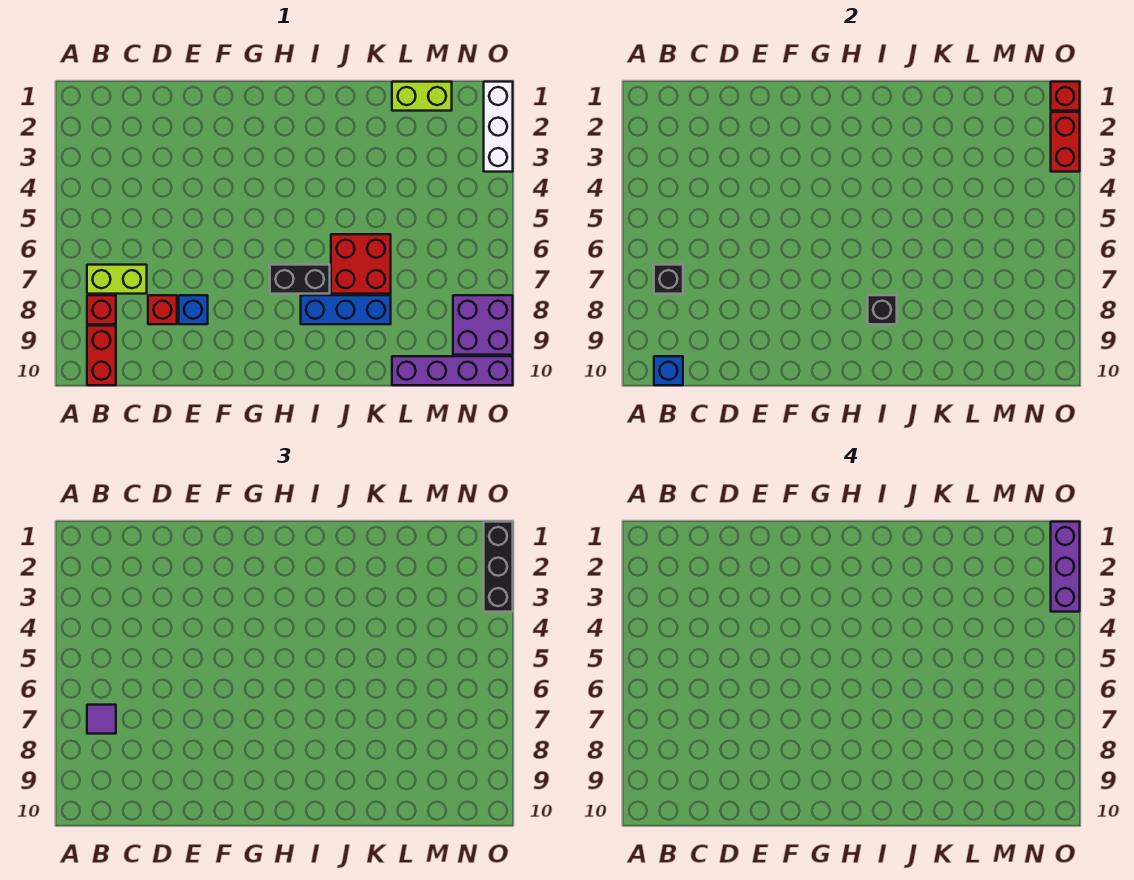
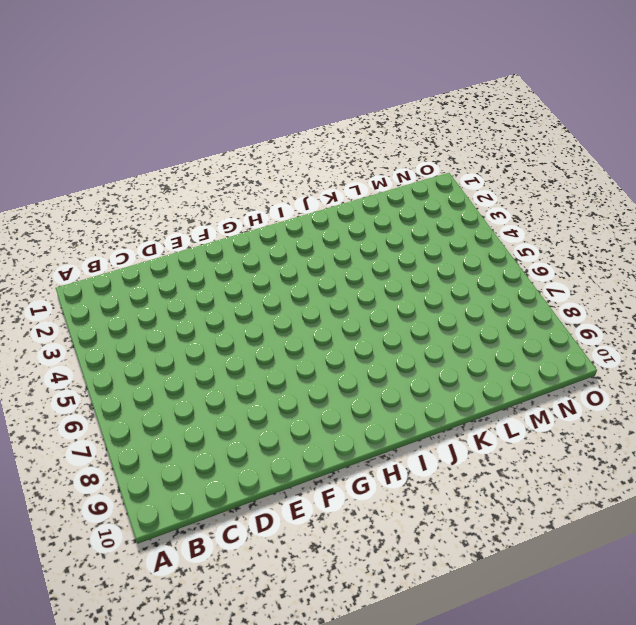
none -> lime 1x2 brick [87,265,147,294]
none -> red 1x1 brick [87,295,116,324]
none -> red 1x2 brick [87,326,116,385]

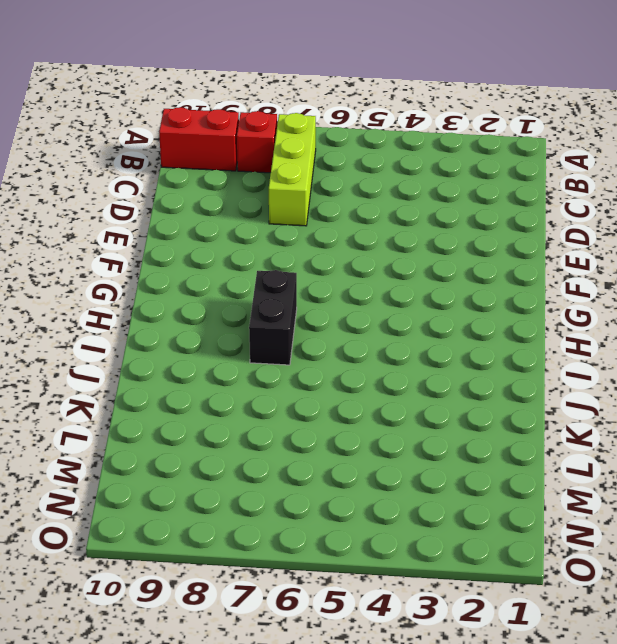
lime 1x3 brick [269,113,316,226] -> lime 1x2 brick [87,265,147,294]
none -> red 1x1 brick [148,295,177,324]
none -> blue 1x1 brick [179,295,208,324]
none -> blue 1x3 brick [301,295,391,324]

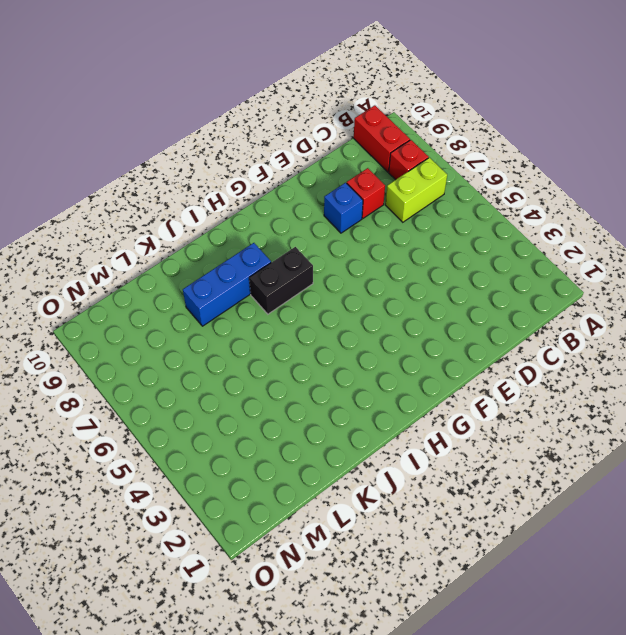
none -> red 2x2 brick [331,234,391,294]
none -> lime 1x2 brick [392,82,452,111]
none -> purple 1x4 brick [392,356,513,385]

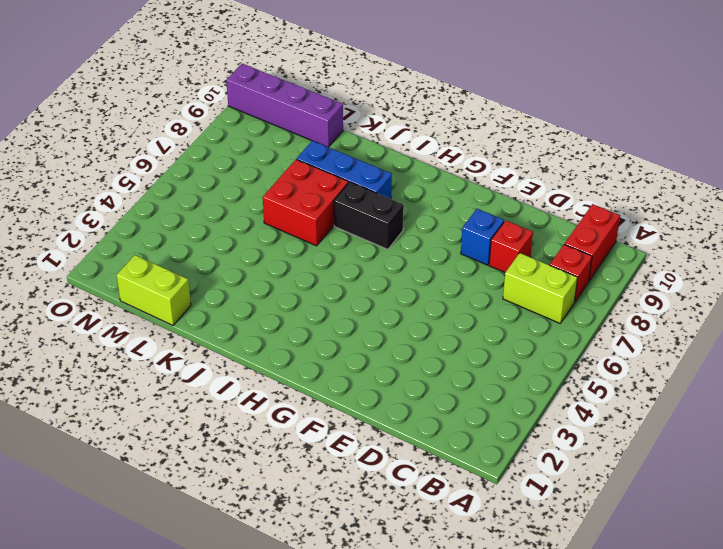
none -> purple 2x2 brick [453,295,513,355]
none -> white 1x3 brick [484,82,513,172]
none -> black 1x1 brick [654,265,683,294]

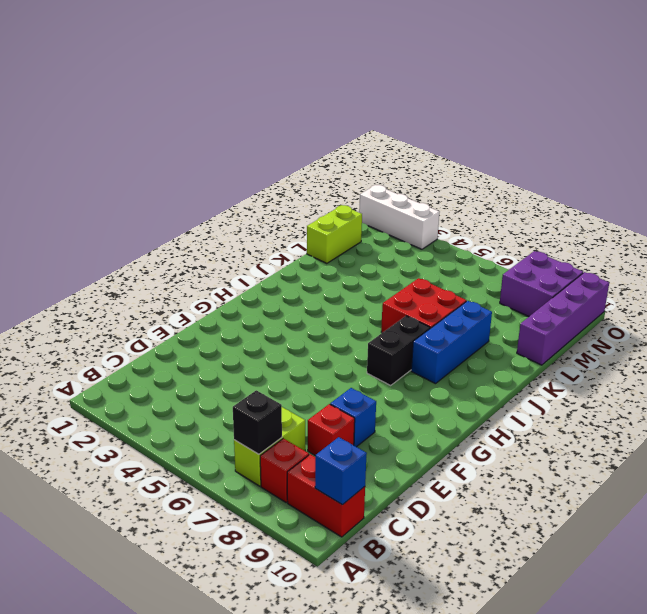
none -> black 1x1 brick [868,295,897,324]
none -> red 1x1 brick [1051,82,1080,111]
none -> red 1x2 brick [1051,112,1080,172]

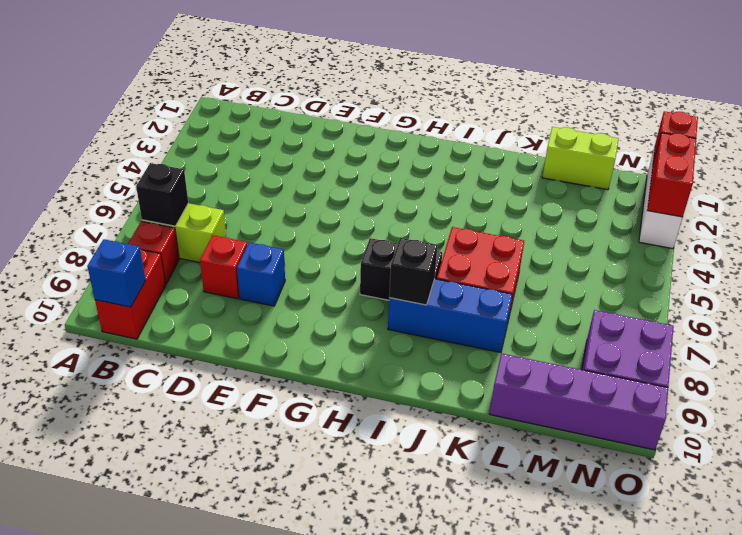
none -> purple 1x1 tile [87,705,116,734]
none -> black 1x3 brick [484,522,513,612]
none -> purple 1x3 brick [1051,522,1080,612]

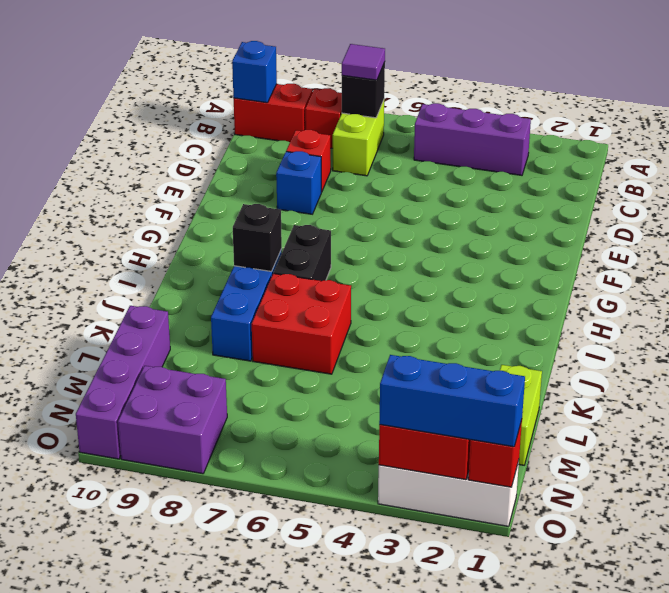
purple 1x3 brick [414,103,531,175] -> purple 1x3 brick moved to [1051,522,1080,612]
blue 1x3 brick [379,355,525,447] -> black 1x3 brick [484,522,513,612]

